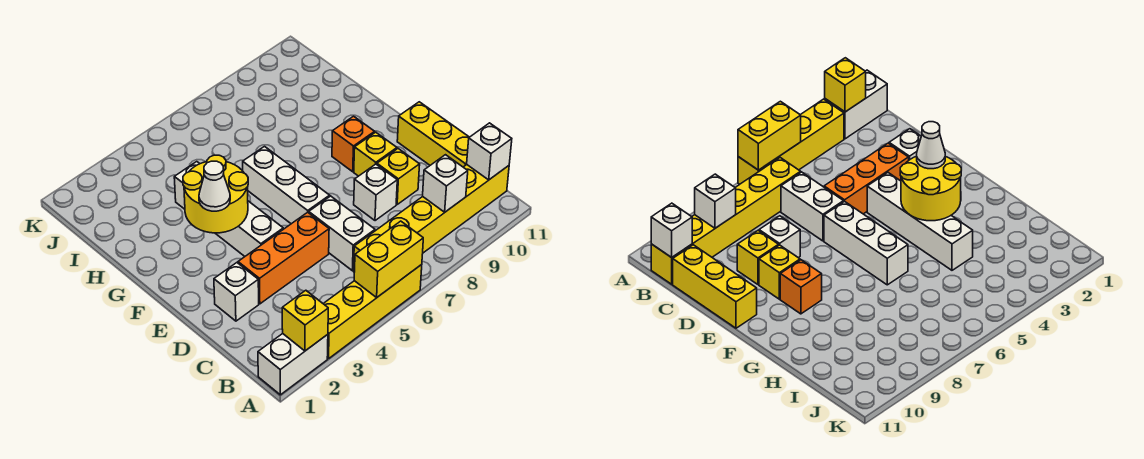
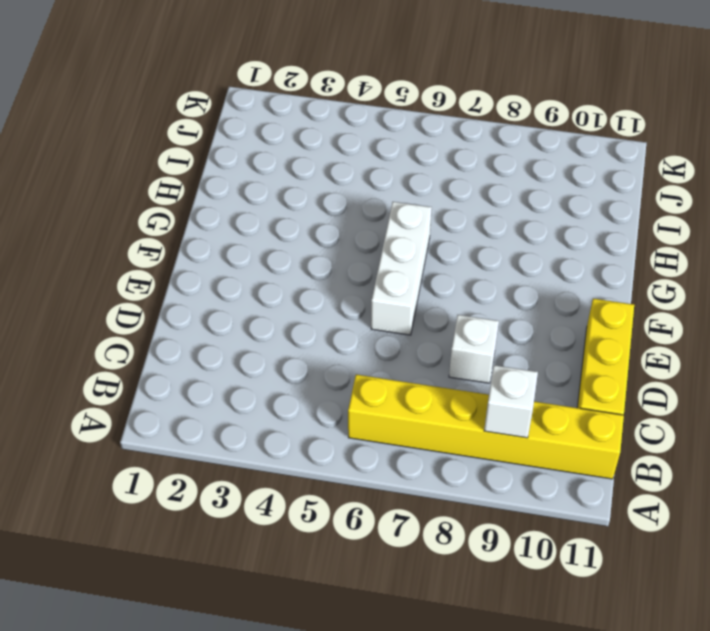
none -> white 1x2 brick [258,334,328,395]
none -> yellow 1x4 brick [323,265,422,359]
none -> white 1x2 brick [309,196,375,271]

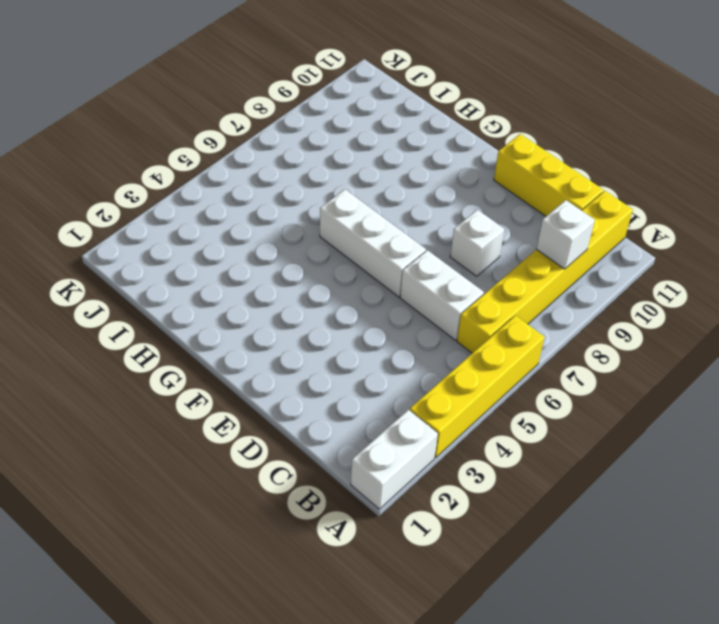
none -> white 1x1 brick [214,263,259,321]
none -> orange 1x3 brick [238,212,329,304]
none -> yellow 1x1 brick [377,149,420,204]

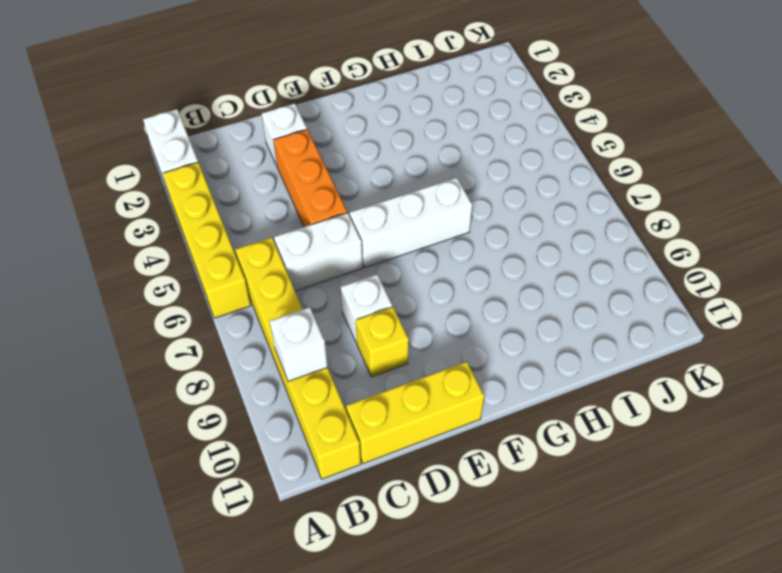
none -> white 1x4 brick [174,162,283,256]
none -> yellow 1x1 brick [354,132,397,176]
none -> orange 1x1 brick [332,116,375,172]

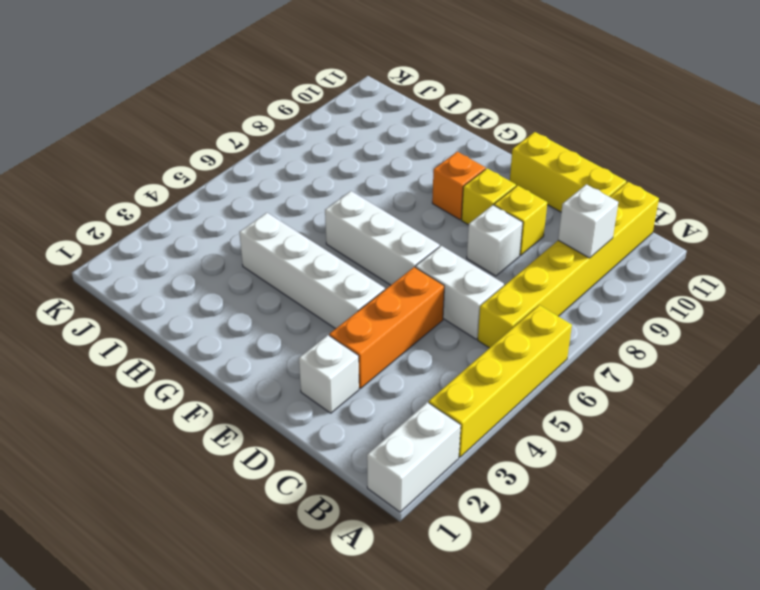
none -> yellow 1x1 brick [282,290,328,351]
none -> yellow 1x2 brick [354,221,423,297]
none -> white 1x1 brick [467,123,512,180]

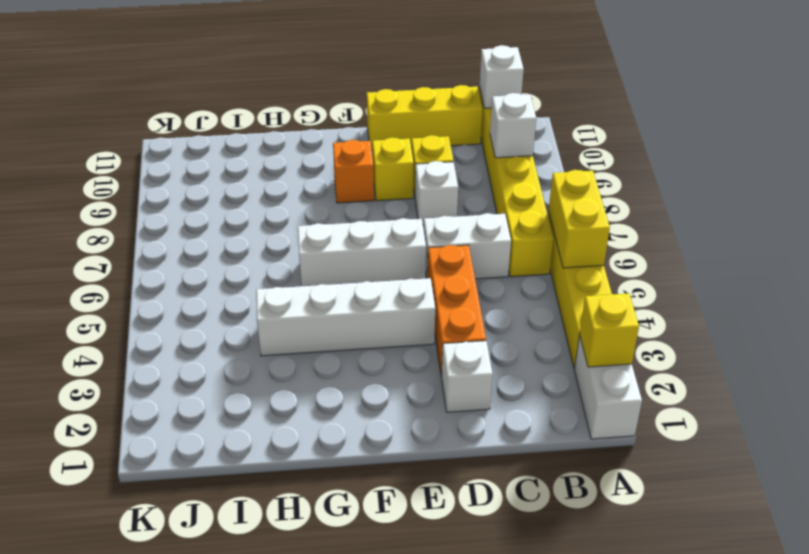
none -> yellow 2x2 round brick [183,155,248,233]
none -> white 1x1 cone [199,161,230,211]

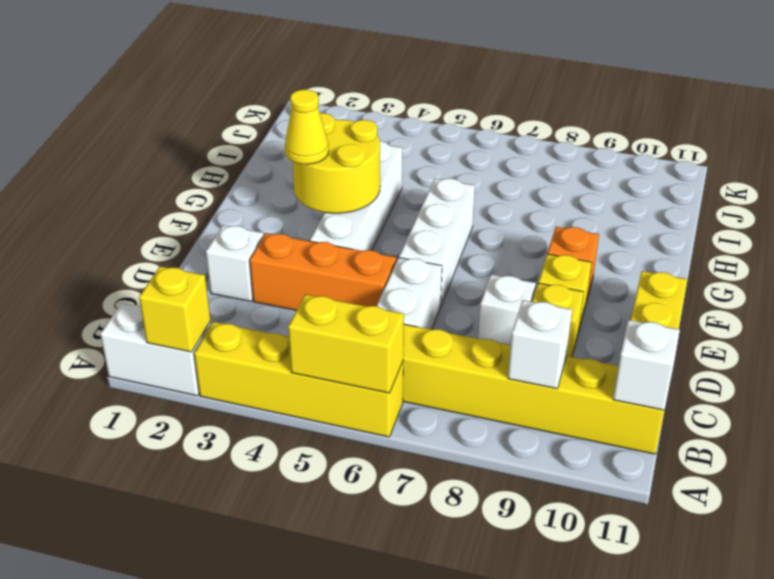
yellow 1x1 cone [285,90,329,164] -> white 1x1 cone [199,161,230,211]

